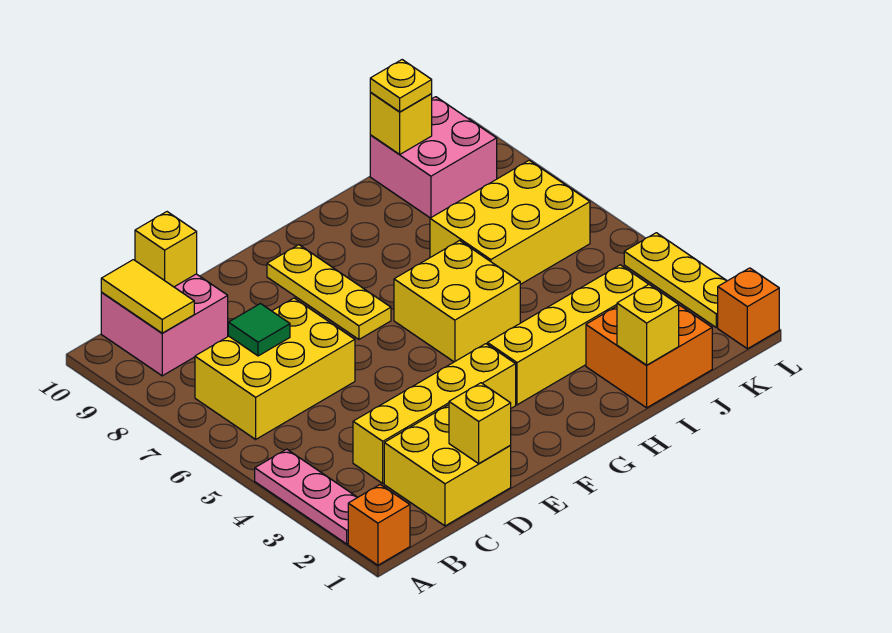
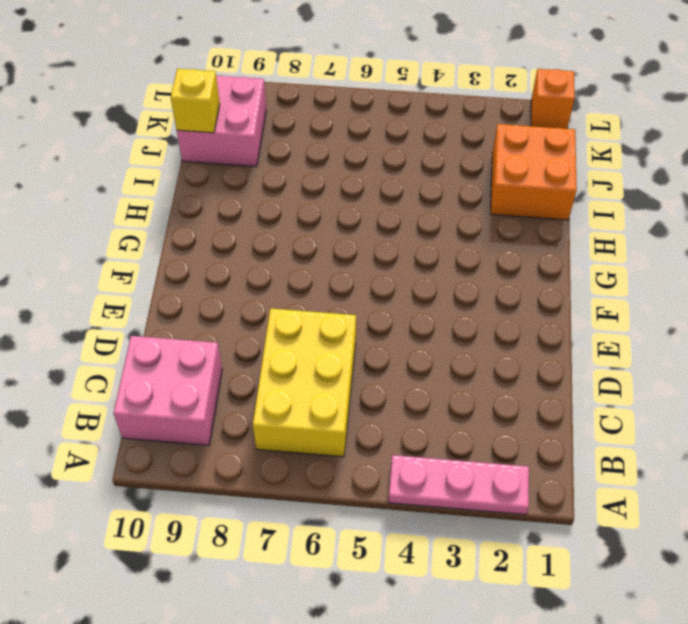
none -> orange 1x1 brick [348,485,410,565]
none -> yellow 2x2 brick [384,405,511,526]
none -> yellow 1x4 brick [353,344,516,483]

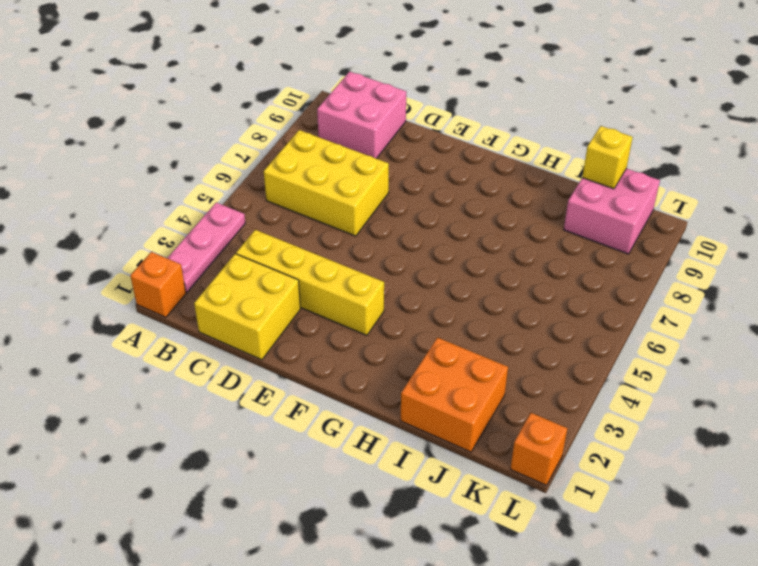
none -> yellow 1x3 plate [267,245,391,339]
none -> yellow 1x4 brick [487,265,649,405]
none -> yellow 2x2 brick [394,241,520,362]

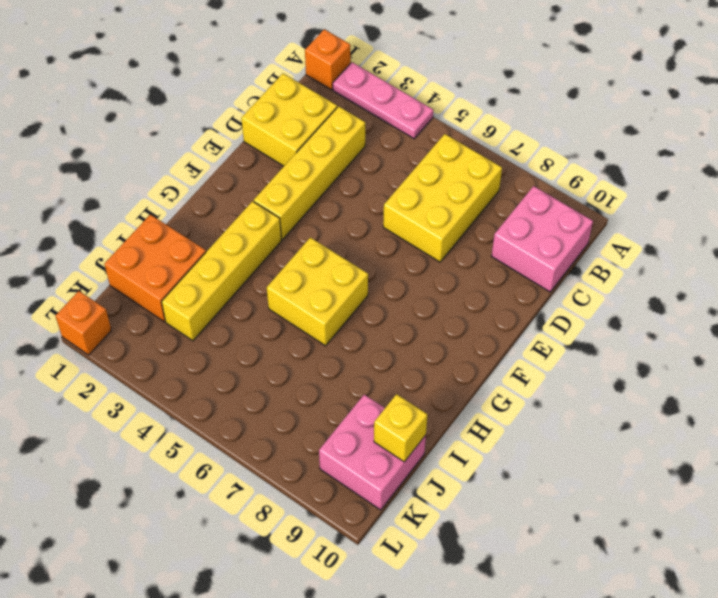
none -> yellow 1x3 plate [267,245,391,339]
none -> yellow 2x3 brick [430,160,590,285]
none -> yellow 1x3 plate [624,233,727,327]

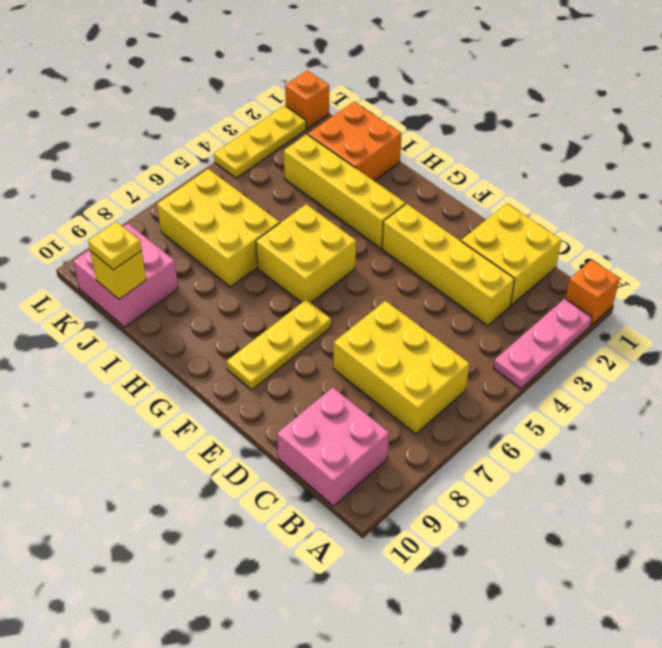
none -> yellow 1x2 tile [101,260,194,333]
none -> green 1x1 tile [228,304,290,356]
none -> yellow 1x1 brick [135,212,197,287]

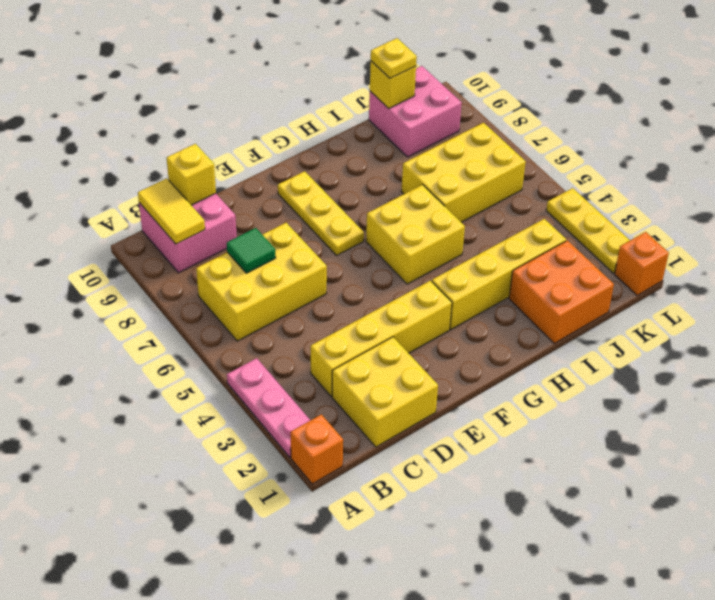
none -> yellow 1x1 brick [449,383,511,463]
none -> yellow 1x1 brick [617,285,679,365]

